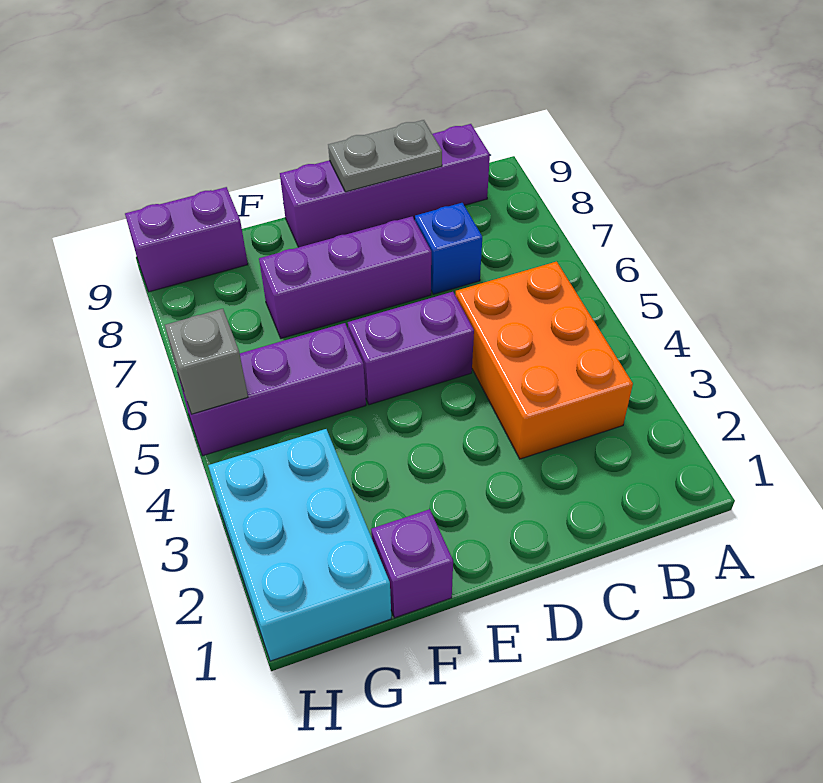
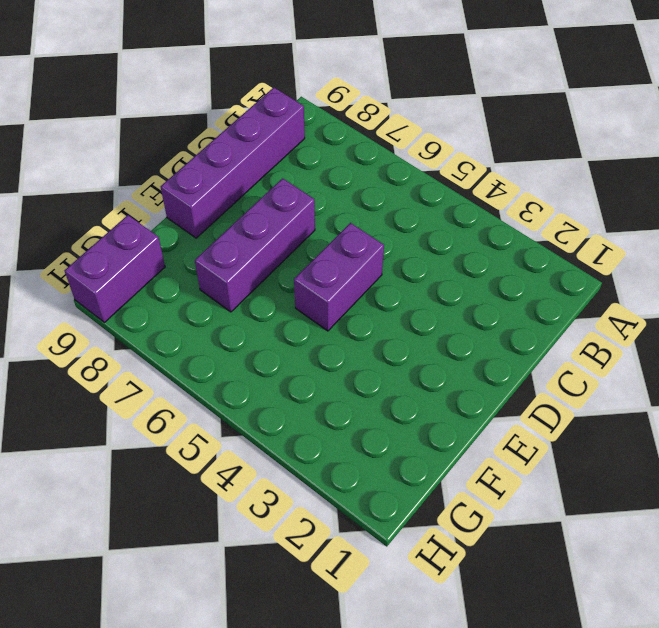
none -> orange 2x3 brick [455,261,633,459]
none -> blue 1x1 brick [415,203,482,294]

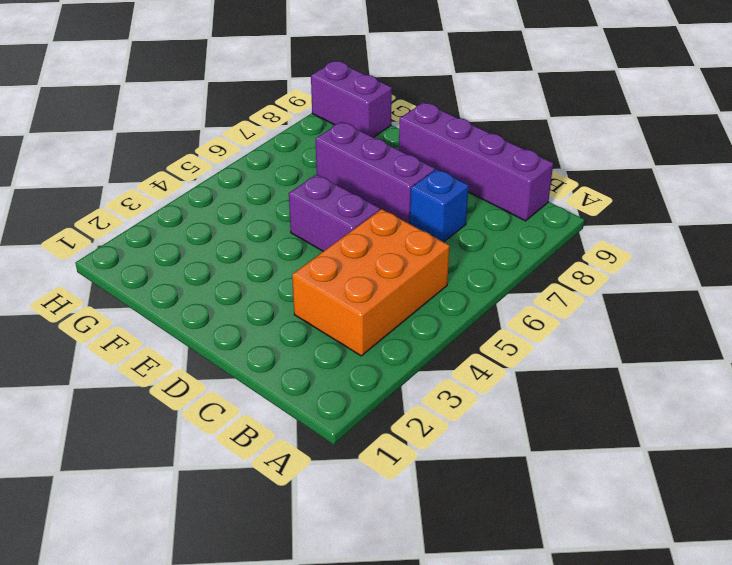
none -> purple 1x1 brick [371,509,453,618]
none -> purple 1x3 brick [179,323,366,456]

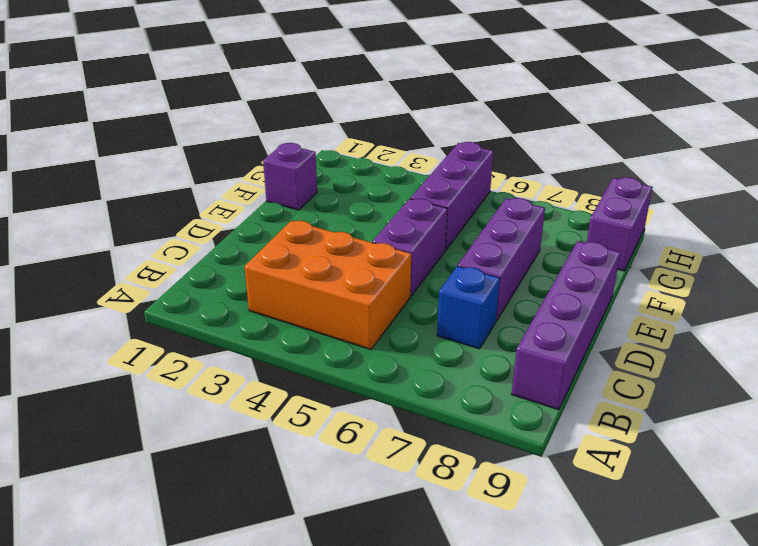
none -> cyan 2x3 brick [208,429,391,661]
none -> grey 1x2 plate [328,120,442,192]

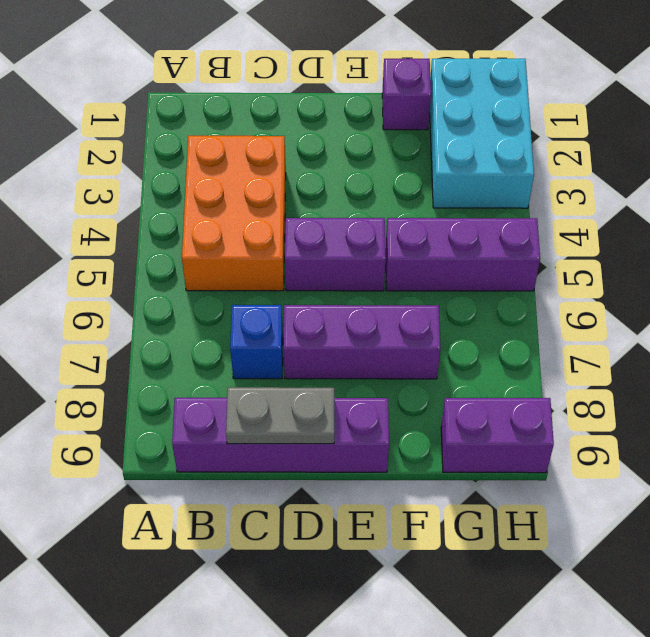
none -> grey 1x1 brick [165,309,248,414]

